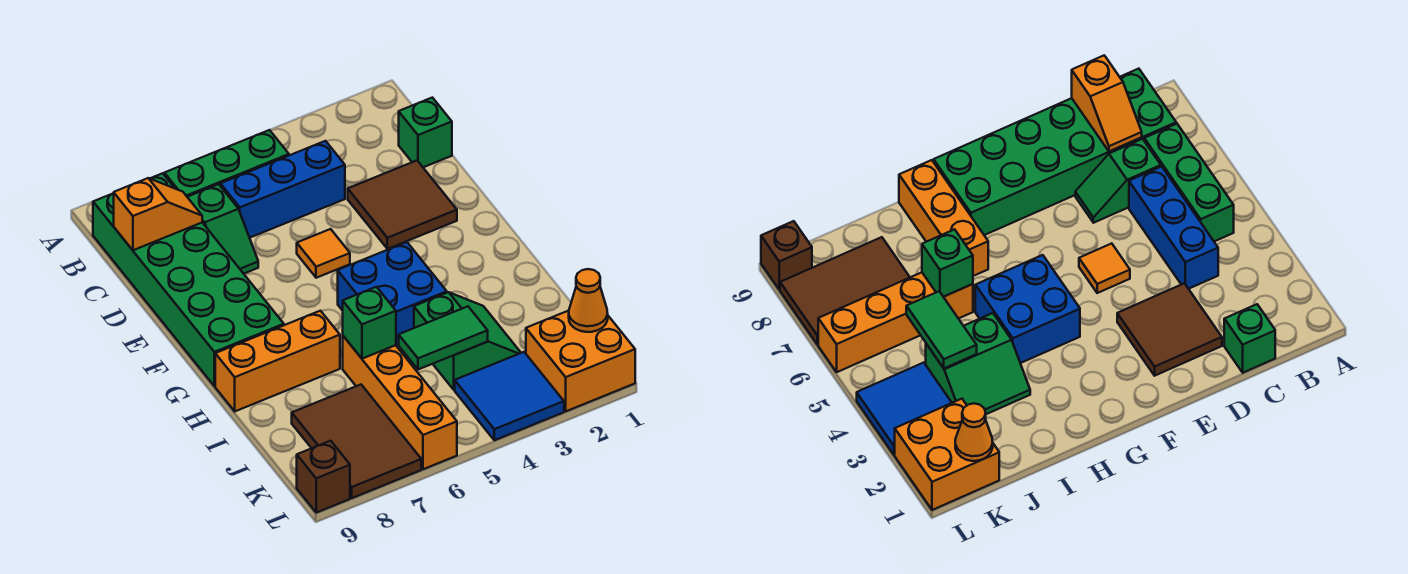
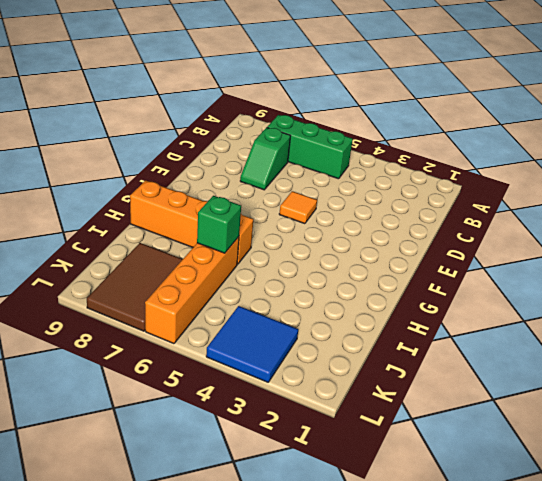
orange 1x4 brick [130,181,253,264] -> orange 1x3 brick [215,311,340,411]
none -> green 2x6 brick [93,173,284,386]
none -> green 1x1 brick [399,98,452,167]
none -> blue 1x3 brick [220,141,345,238]

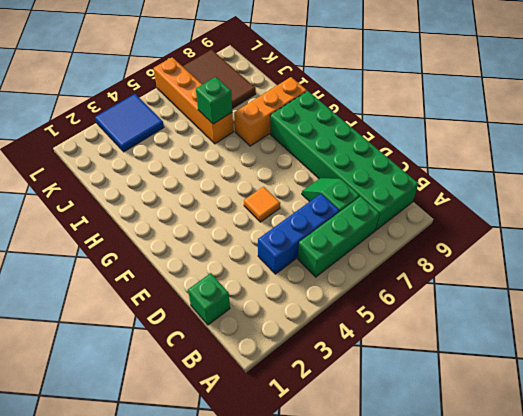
none -> brown 2x2 tile [348,161,457,249]
none -> blue 2x2 brick [338,242,447,346]
none -> green 2x2 slope [414,292,521,390]

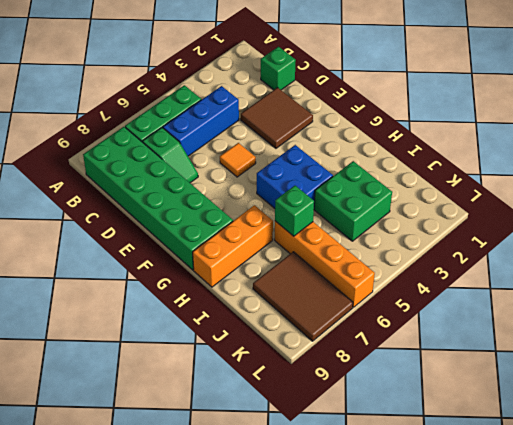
green 2x2 brick [314,161,392,241] -> green 2x2 slope [414,292,521,390]
none -> orange 2x2 brick [526,311,635,411]
none -> blue 2x2 tile [455,352,564,440]
none -> brown 1x1 brick [297,441,350,513]

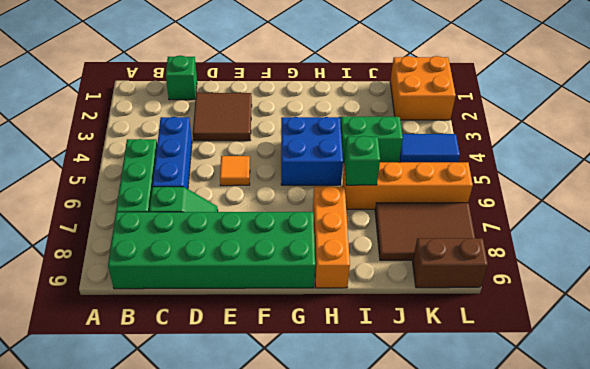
blue 1x2 tile [400,134,460,162] -> blue 2x2 tile [455,352,564,440]
brown 1x2 brick [413,238,488,288] -> brown 1x1 brick [297,441,350,513]
none -> orange 1x2 slope [114,178,202,250]
none -> green 1x2 tile [399,306,488,370]
none -> orange 1x1 cone [569,269,608,332]

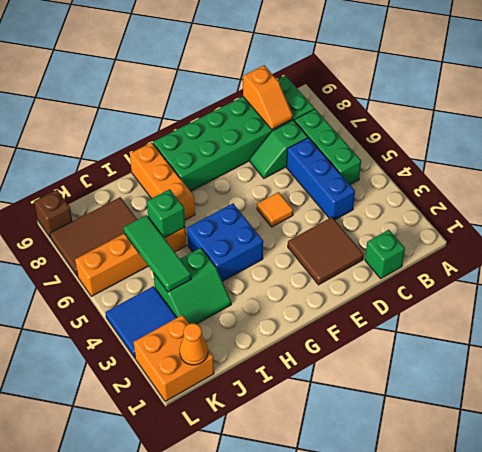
green 1x3 tile [124,215,191,292] -> green 1x2 tile [399,306,488,370]

